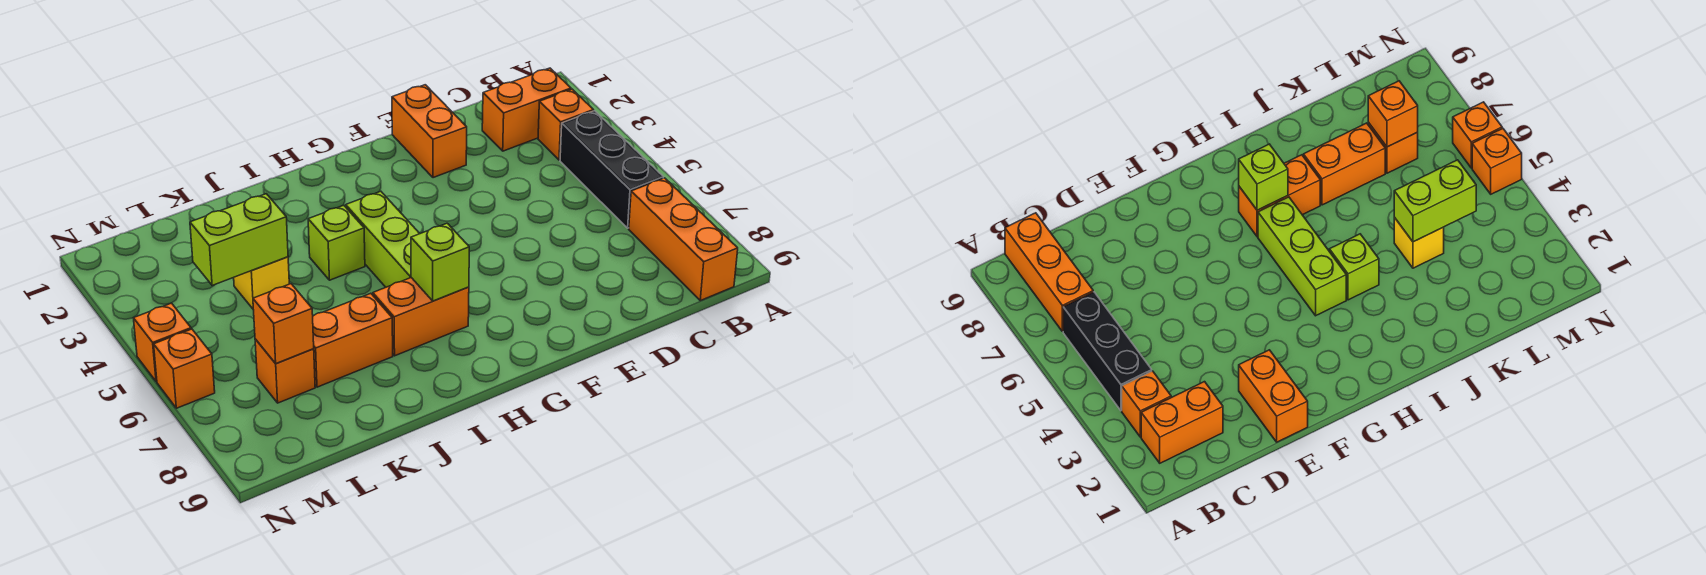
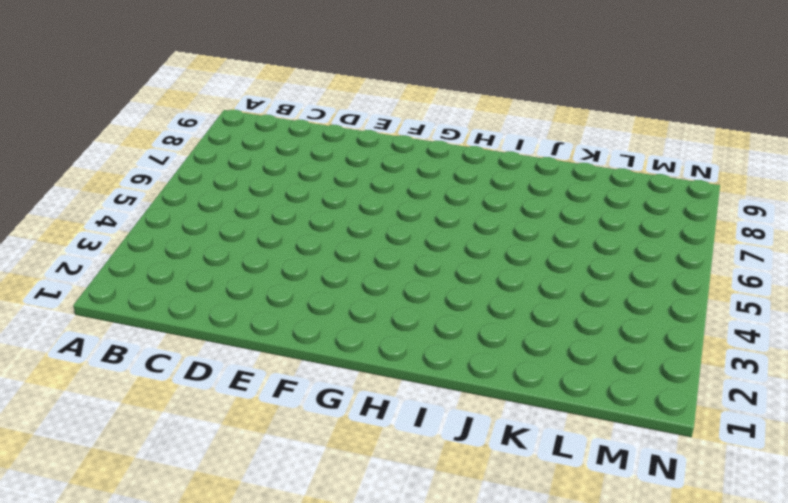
none -> orange 1x2 brick [482,68,571,151]
none -> orange 1x1 brick [538,89,593,160]
none -> black 1x3 brick [560,111,663,228]

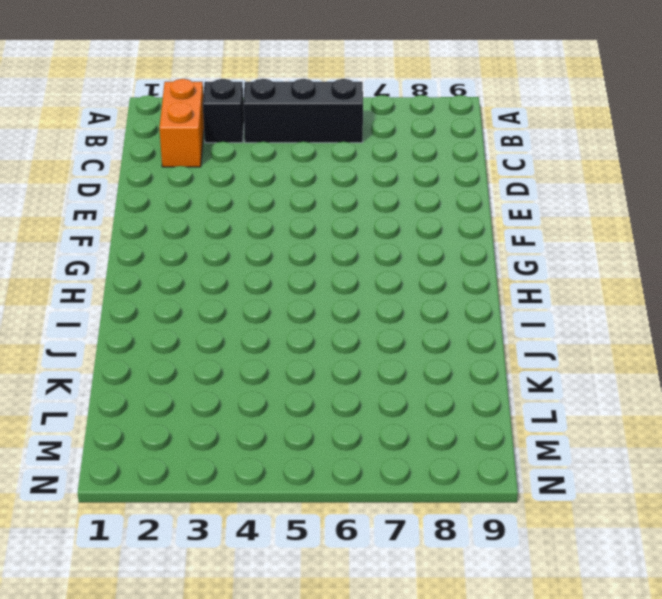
black 1x1 brick [203,79,244,143] -> orange 1x1 brick [538,89,593,160]
none -> orange 1x3 brick [629,178,738,301]
none -> orange 1x2 brick [392,85,467,178]
none -> lime 1x3 brick [346,191,420,287]

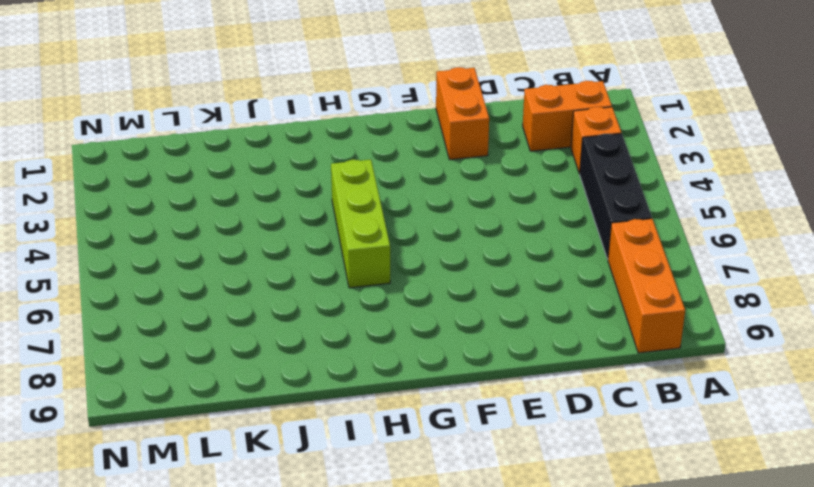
none -> orange 1x2 brick [373,278,469,356]
none -> lime 1x1 brick [308,205,365,280]
none -> orange 1x2 brick [313,293,393,387]

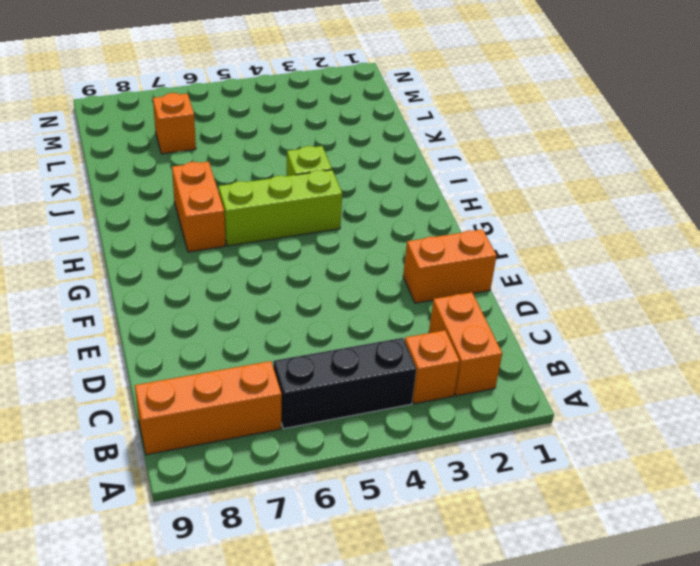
none -> orange 1x2 brick [313,293,393,387]
none -> yellow 1x1 brick [234,257,289,309]
none -> orange 1x1 brick [134,303,191,382]

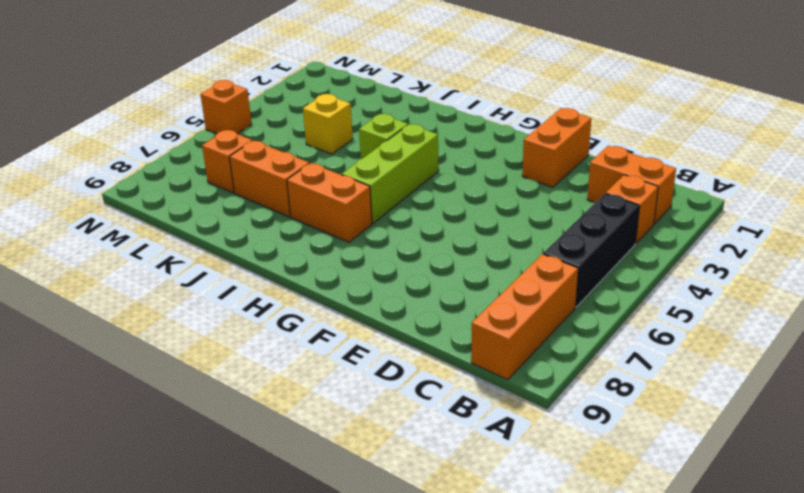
none -> orange 1x1 brick [154,329,215,408]
none -> lime 1x1 brick [411,223,469,301]
none -> lime 1x2 brick [190,194,288,285]

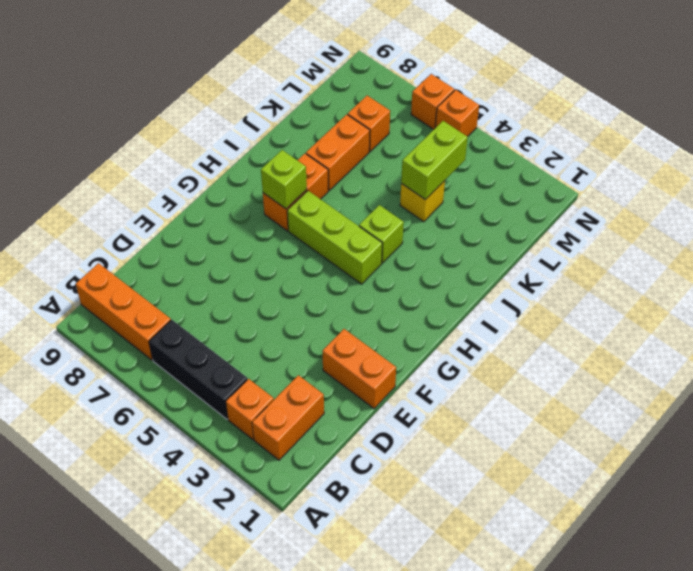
none -> orange 1x1 brick [253,284,314,363]

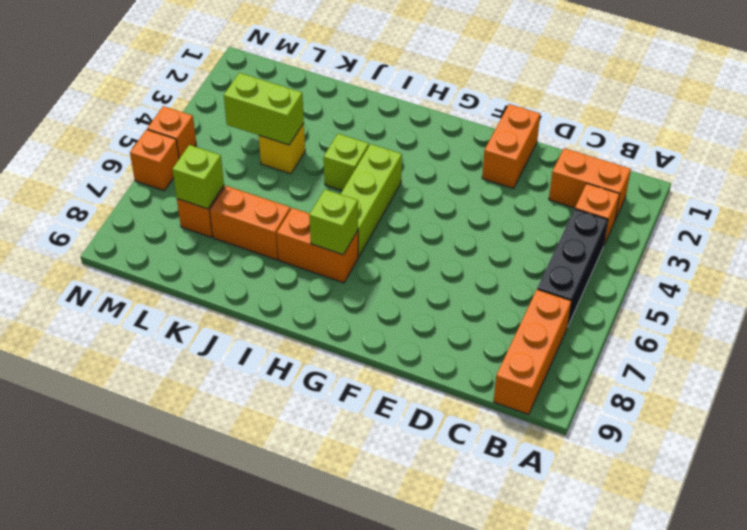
lime 1x1 brick [172,145,224,209] -> orange 1x1 brick [253,284,314,363]

